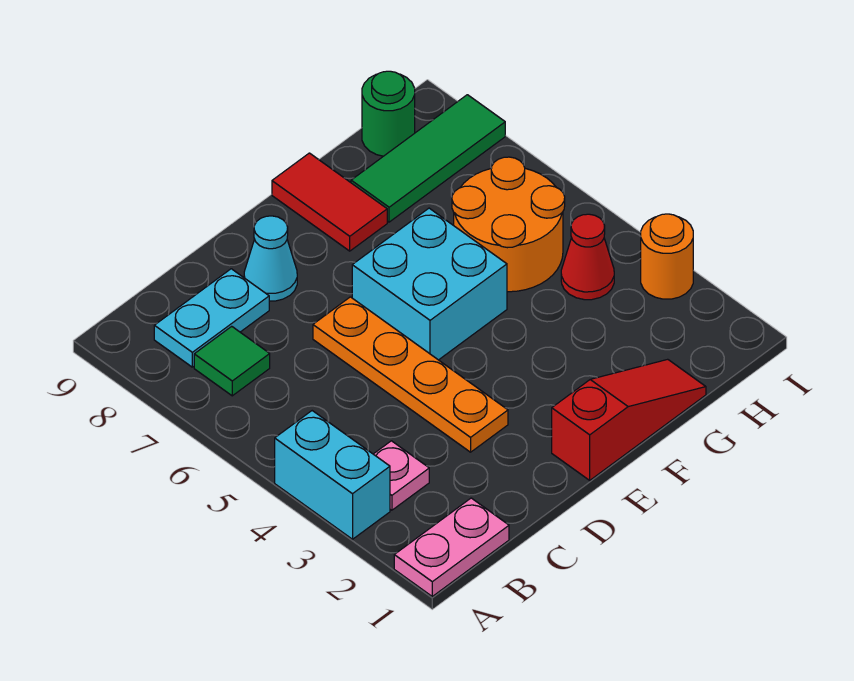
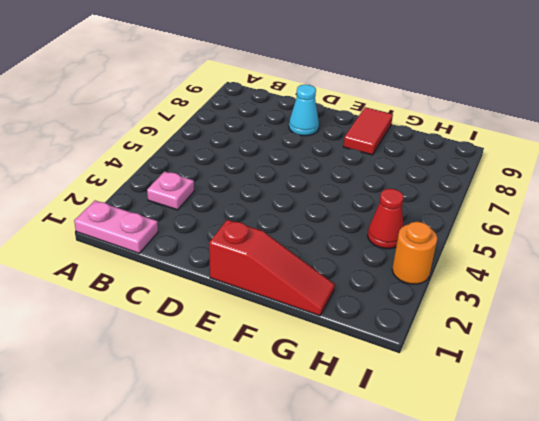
none -> cyan 1x2 brick [275,411,390,539]
none -> green 1x1 tile [194,326,270,396]
none -> cyan 1x2 plate [154,269,269,367]

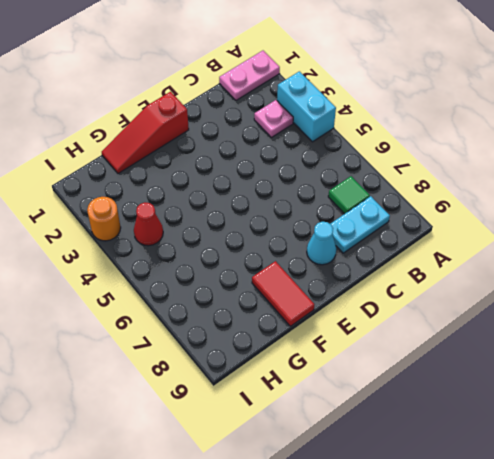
none -> orange 1x4 plate [313,297,508,452]
none -> cyan 2x2 brick [352,208,507,360]
none -> orange 2x2 round brick [452,157,565,292]

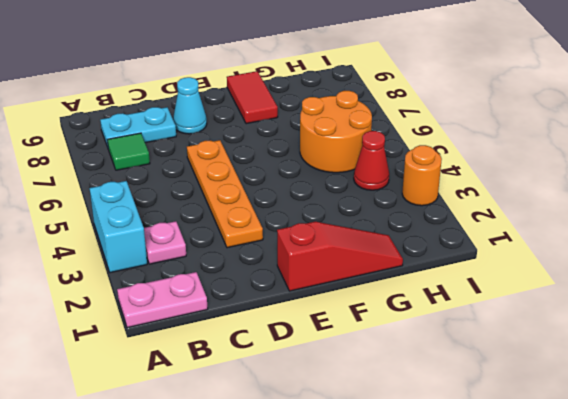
none -> cyan 2x2 brick [352,208,507,360]
none -> green 1x3 tile [351,95,505,222]
none -> green 1x1 round brick [362,71,415,156]

